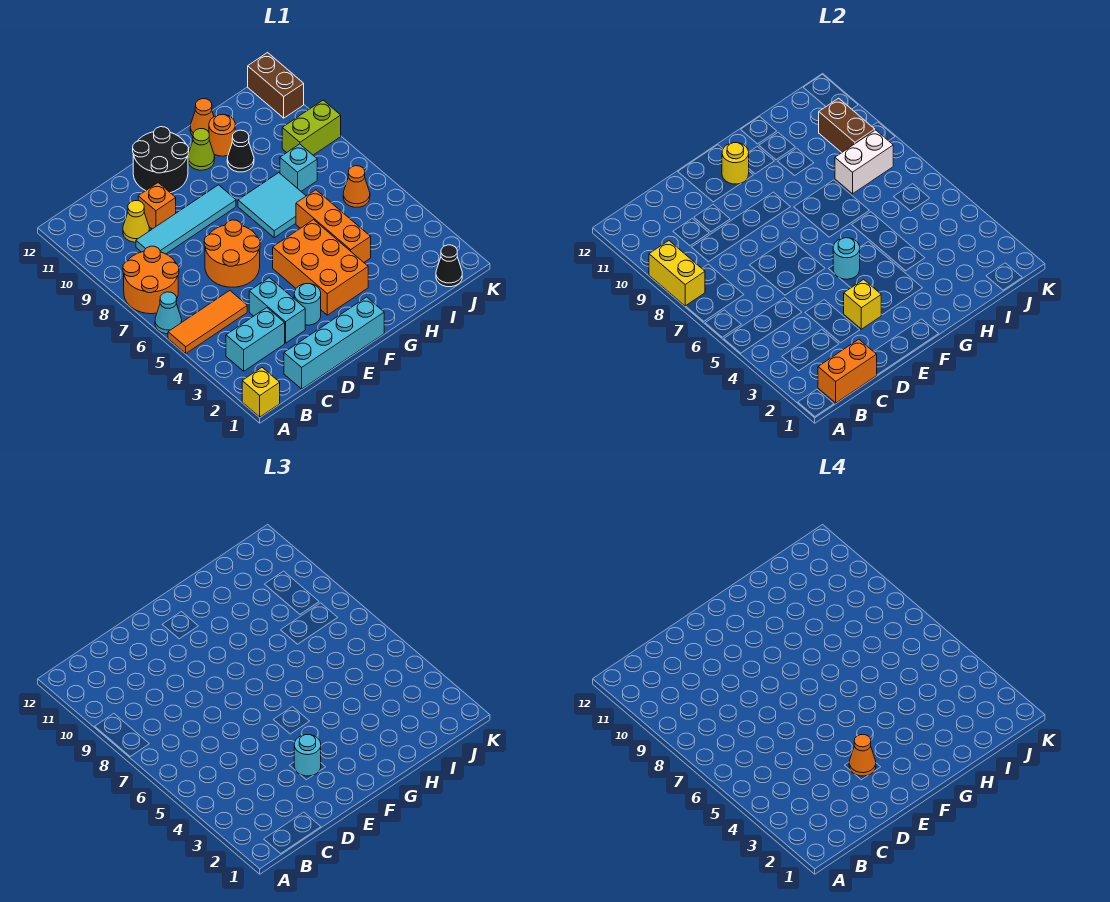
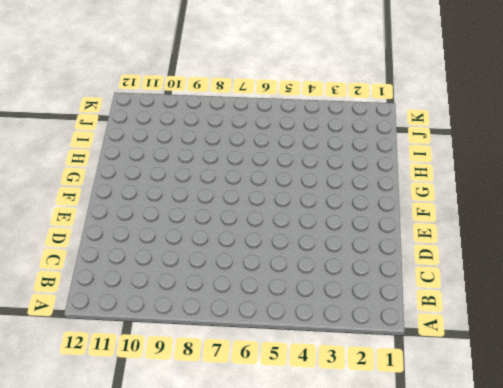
none -> yellow 1x1 brick [242,368,280,417]
none -> orange 1x3 tile [168,291,247,353]
none -> cyan 1x1 cone [155,292,182,334]
none -> orange 2x2 round brick [123,246,179,314]

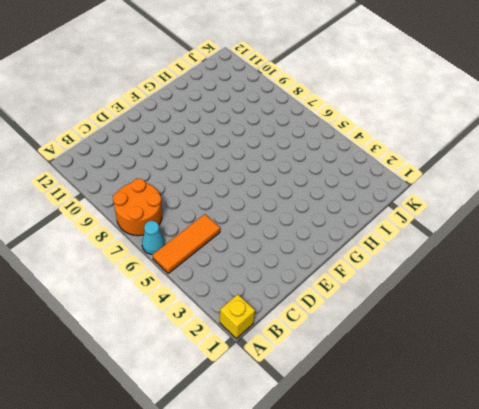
none -> cyan 1x2 brick [226,308,285,371]
none -> cyan 1x4 brick [284,297,384,389]
none -> cyan 1x4 tile [136,185,236,254]
none -> yellow 1x1 cone [123,201,149,242]

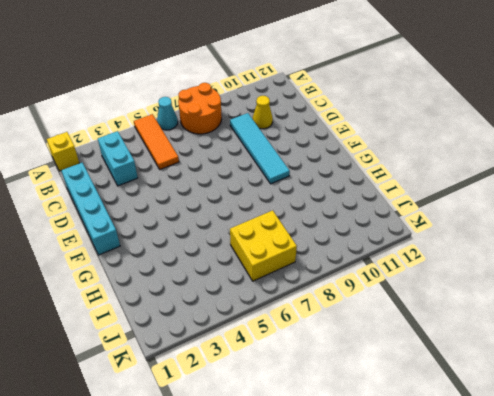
yellow 2x2 brick [230,210,297,281] -> orange 1x1 cone [343,166,370,207]
none -> cyan 1x2 brick [249,278,305,343]
none -> orange 2x2 round brick [204,220,260,287]
none -> orange 1x1 brick [138,183,176,229]
none -> cyan 1x1 round brick [294,284,321,325]

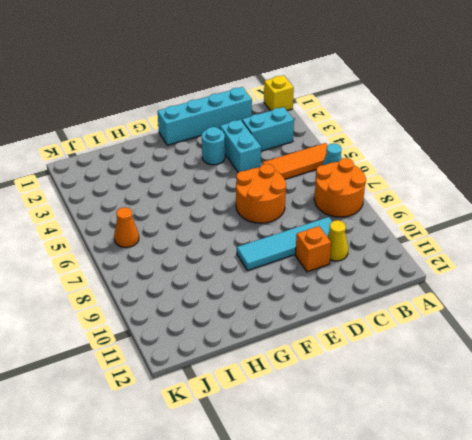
none -> black 2x2 round brick [133,127,189,193]
none -> orange 2x3 brick [273,220,368,315]
none -> cyan 2x2 tile [238,173,306,238]
none -> lime 1x1 cone [188,129,215,170]

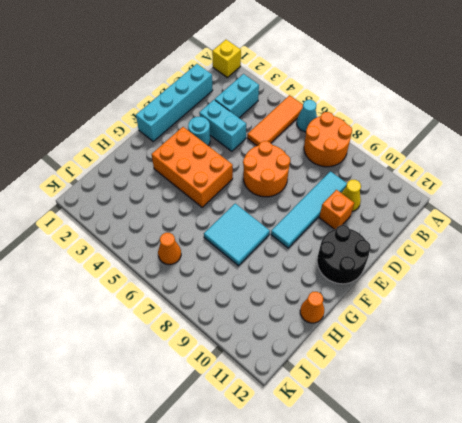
none -> lime 1x1 cone [188,129,215,170]
none -> orange 1x3 brick [296,190,371,262]
none -> black 1x1 cone [227,130,254,172]
none -> orange 1x1 round brick [209,115,235,156]

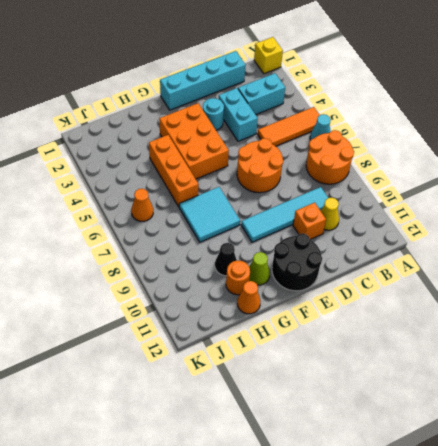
none -> cyan 1x1 brick [280,144,317,191]
none -> black 1x1 cone [436,245,462,287]
none -> lime 1x2 brick [282,100,341,155]
none -> brown 1x2 brick [248,53,304,118]

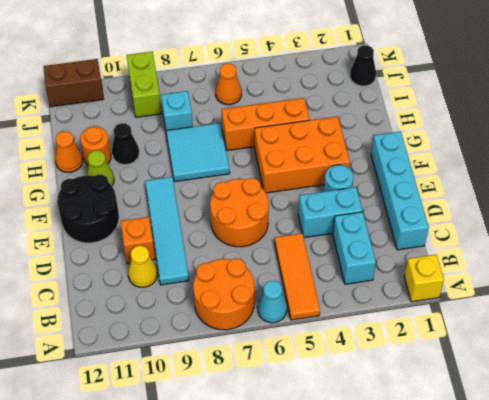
none -> yellow 1x2 brick [649,241,705,306]
none -> orange 1x2 brick [818,339,877,403]
none -> yellow 1x1 brick [844,279,881,329]
none -> cyan 1x1 round brick [833,238,860,279]

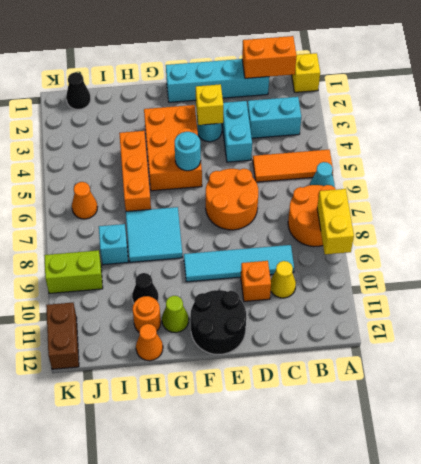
none -> yellow 1x1 round brick [722,143,749,184]
none -> white 1x2 brick [835,130,893,194]
none -> brown 1x2 brick [819,98,875,153]
none -> cyan 1x1 round brick [294,735,321,776]

